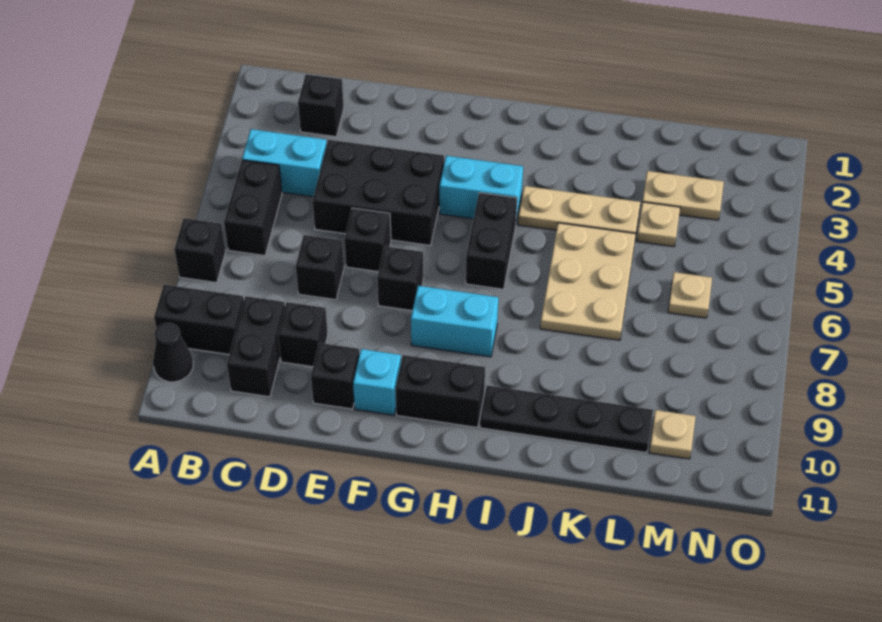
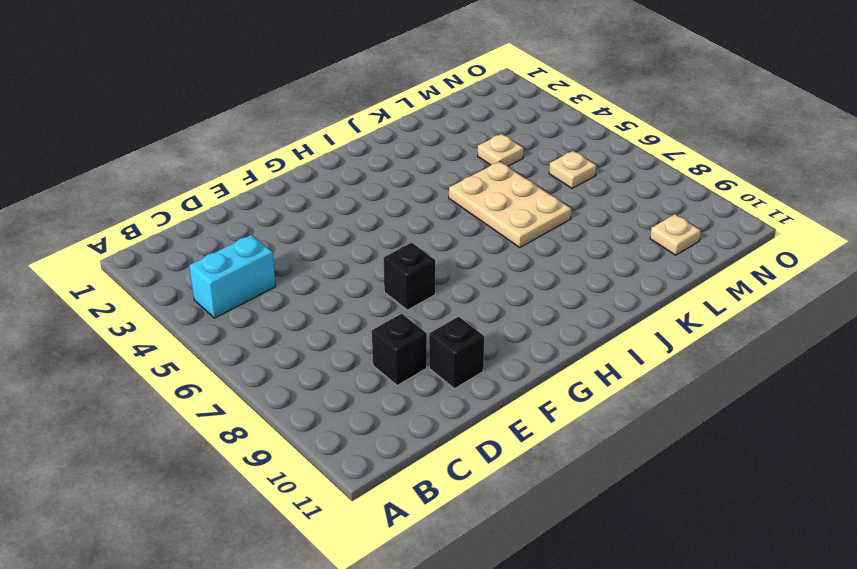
none -> black 1x1 brick [174,218,226,283]
none -> black 1x2 brick [154,285,244,354]
none -> black 1x1 cone [153,323,193,382]

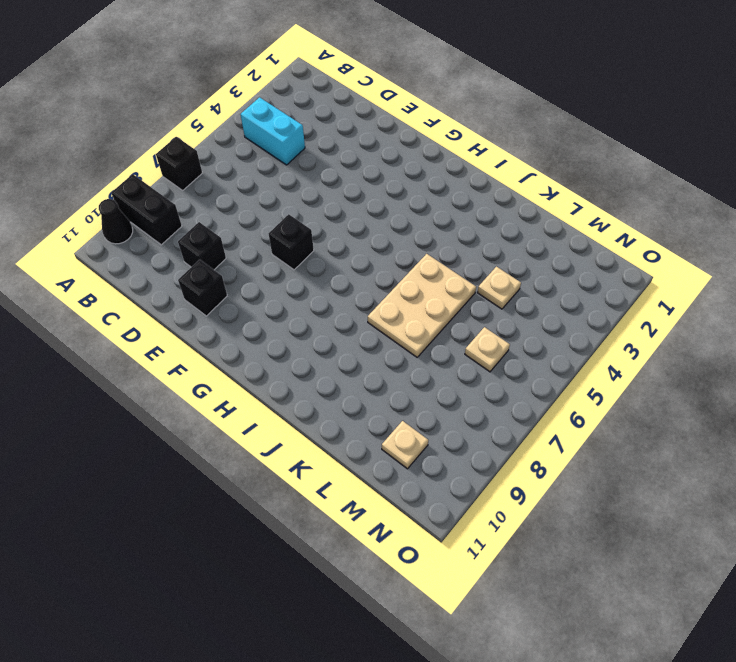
none -> black 1x2 brick [224,160,282,256]
none -> black 1x1 brick [298,74,344,137]
none -> black 1x2 brick [227,296,285,397]

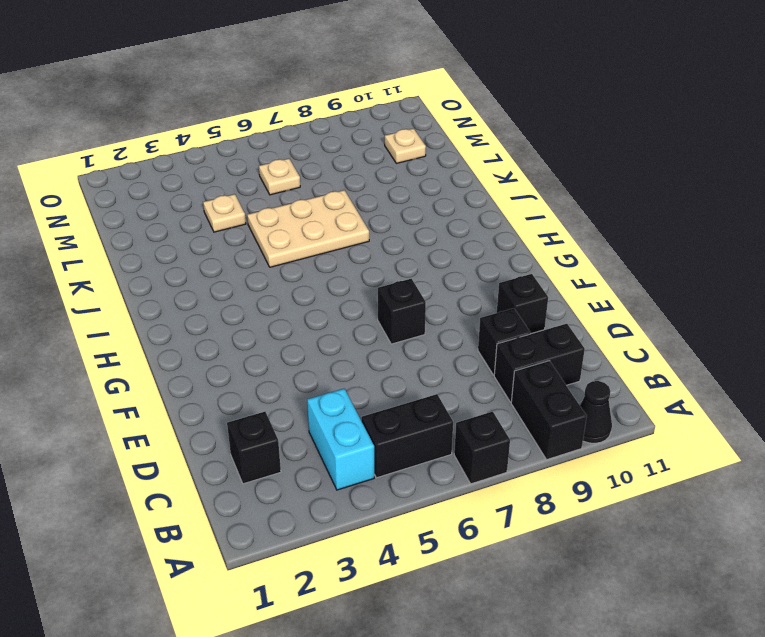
none -> black 2x3 brick [312,140,444,246]
none -> black 1x1 brick [296,235,344,300]
none -> black 1x1 brick [344,208,391,272]

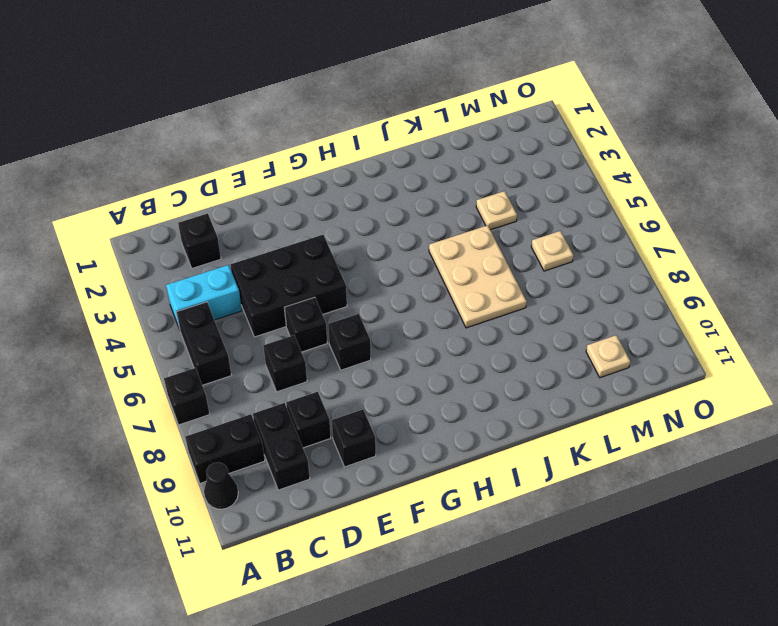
none -> cyan 1x1 brick [353,349,401,415]
none -> cyan 1x2 brick [439,156,523,222]
none -> cyan 1x2 brick [411,286,498,357]

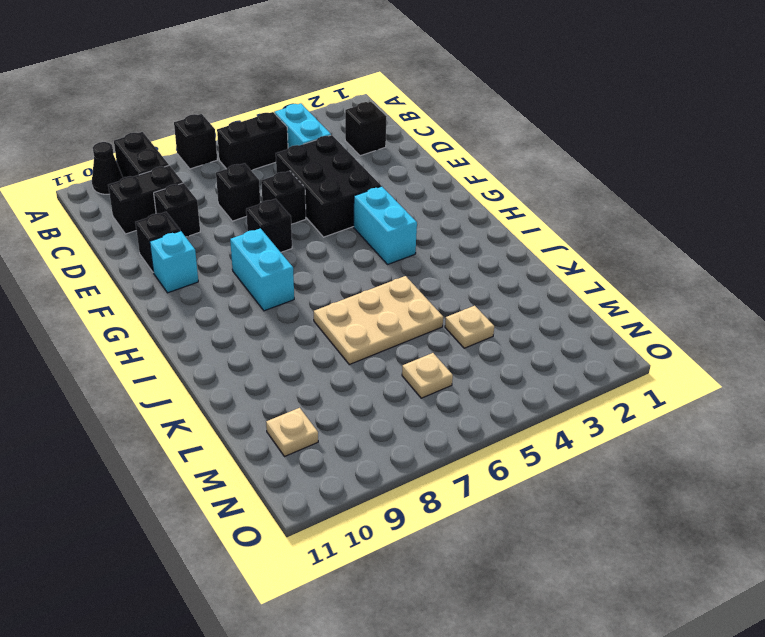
none -> black 1x2 brick [395,355,485,428]
none -> black 1x2 brick [466,193,517,289]
none -> tan 1x3 plate [518,186,640,234]

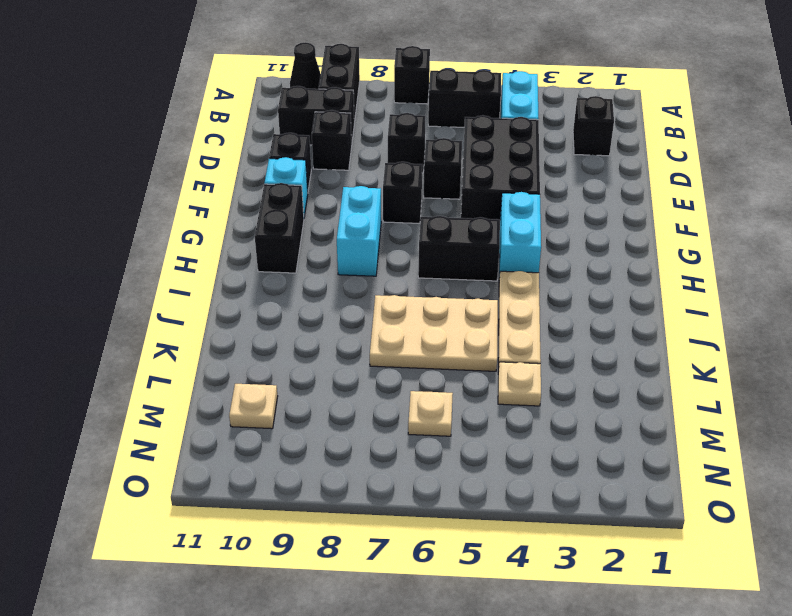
none -> black 1x4 plate [480,385,653,453]
none -> tan 1x2 plate [642,171,724,220]

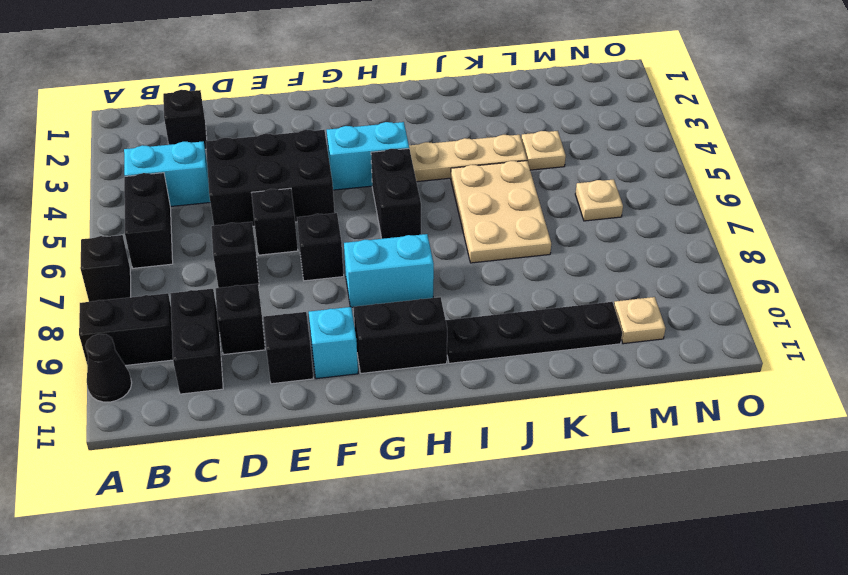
none -> tan 1x2 plate [642,171,724,220]

